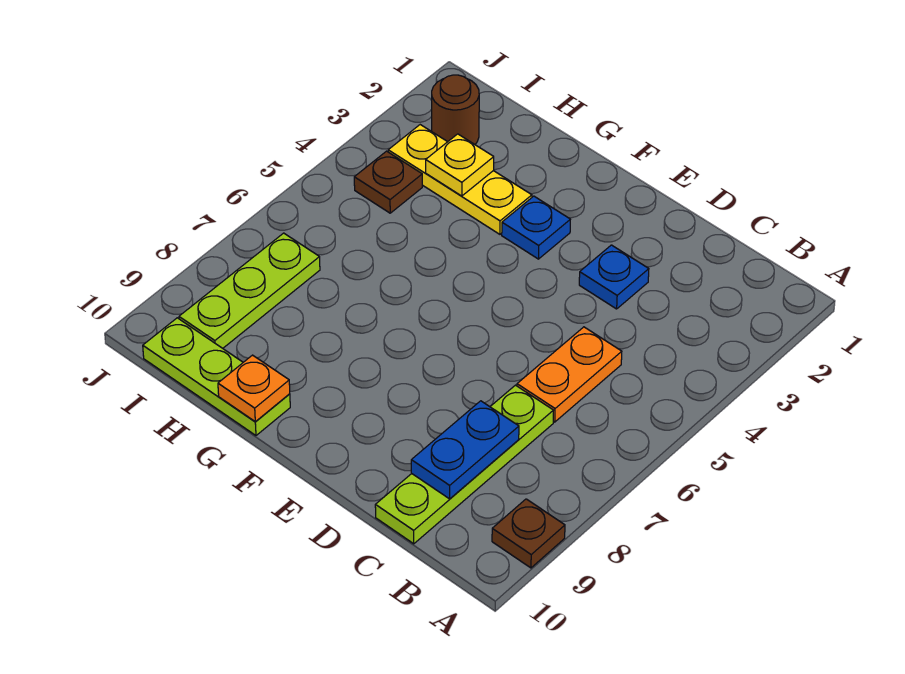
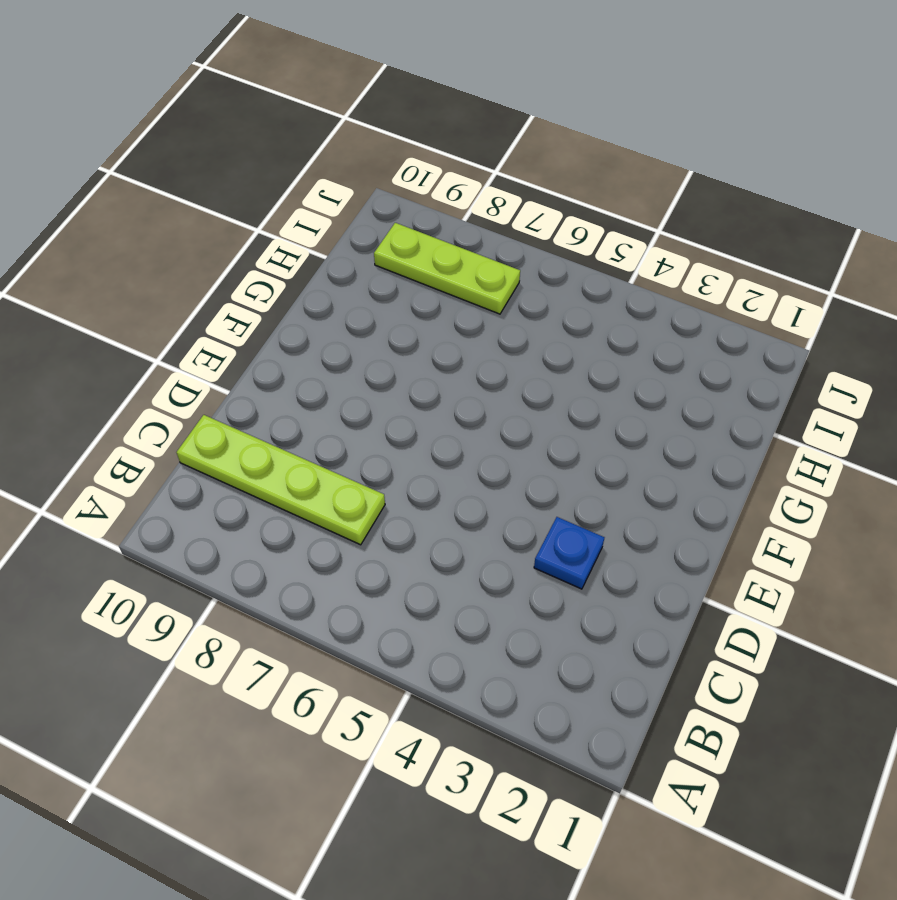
none -> brown 1x1 plate [492,499,565,568]
none -> orange 1x2 plate [517,327,622,422]
none -> blue 1x1 plate [502,196,570,259]

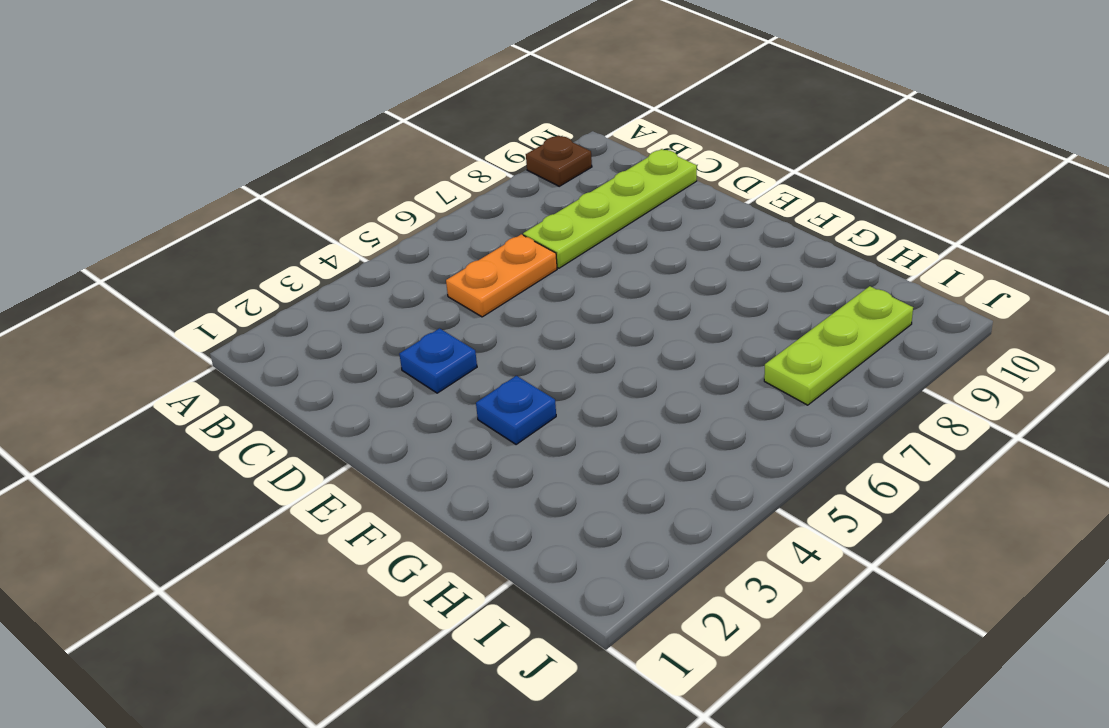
none -> yellow 1x3 plate [388,125,532,234]
none -> lime 1x3 plate [143,318,290,435]
none -> brown 1x1 round brick [432,75,479,144]

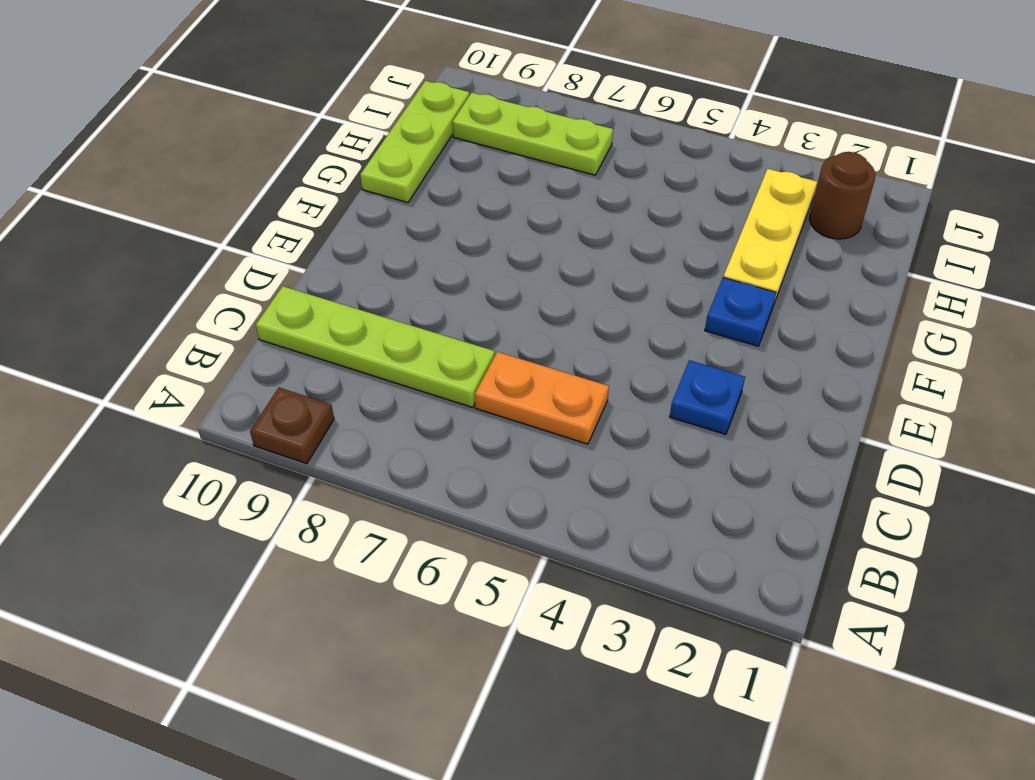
none -> brown 1x1 plate [354,151,422,213]
none -> blue 1x2 plate [411,401,519,499]
none -> orange 1x1 plate [218,355,290,422]

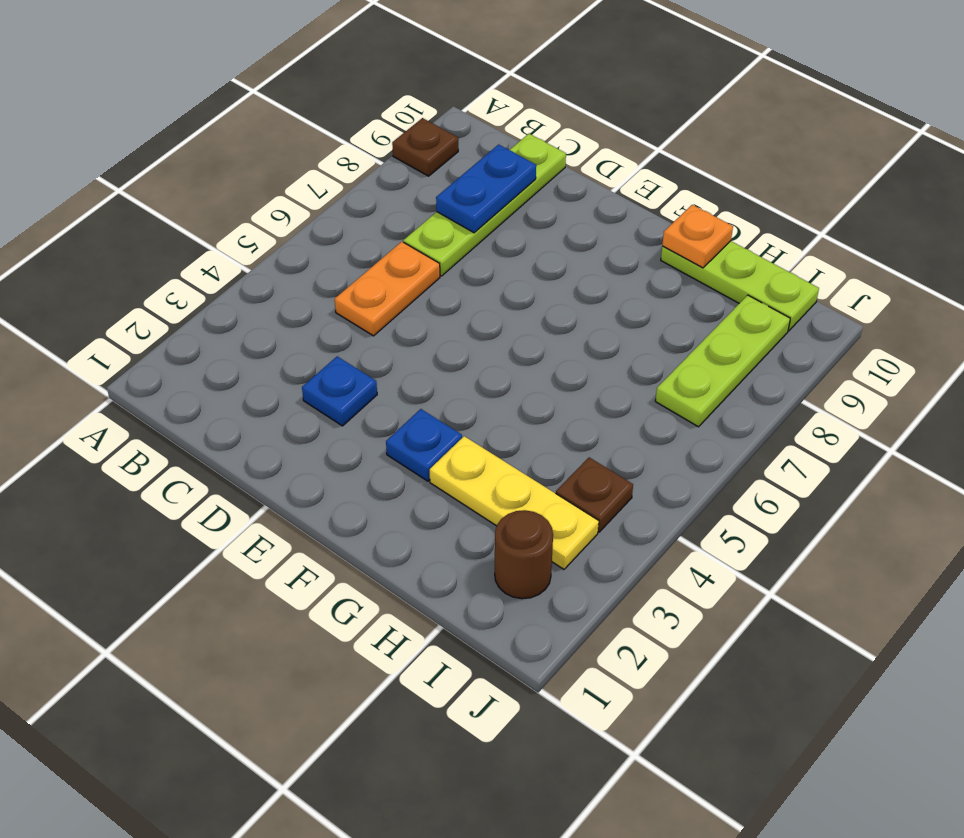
none -> yellow 1x1 plate [426,134,494,196]

